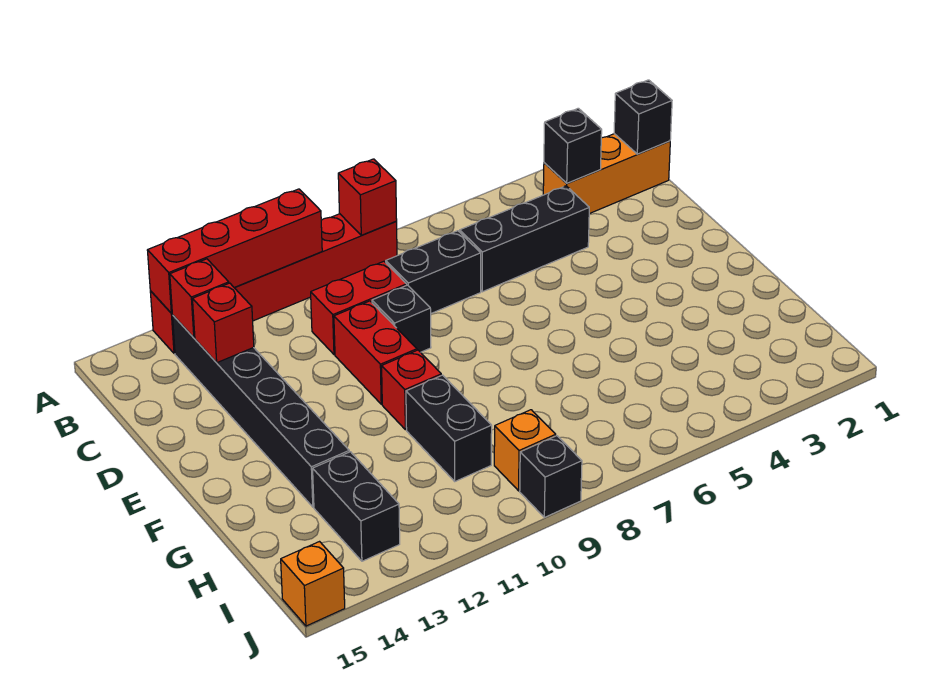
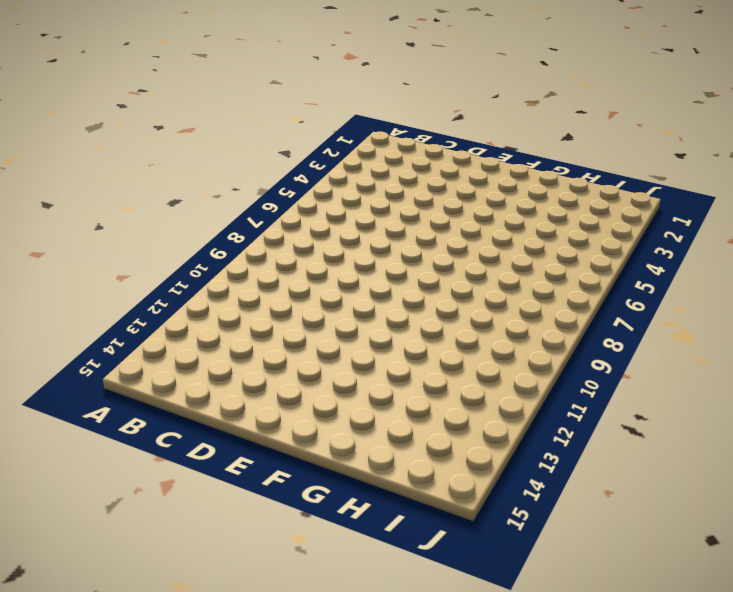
none -> red 1x6 brick [150,214,397,354]
none -> orange 1x3 brick [543,134,670,214]
none -> black 1x6 brick [173,316,349,507]

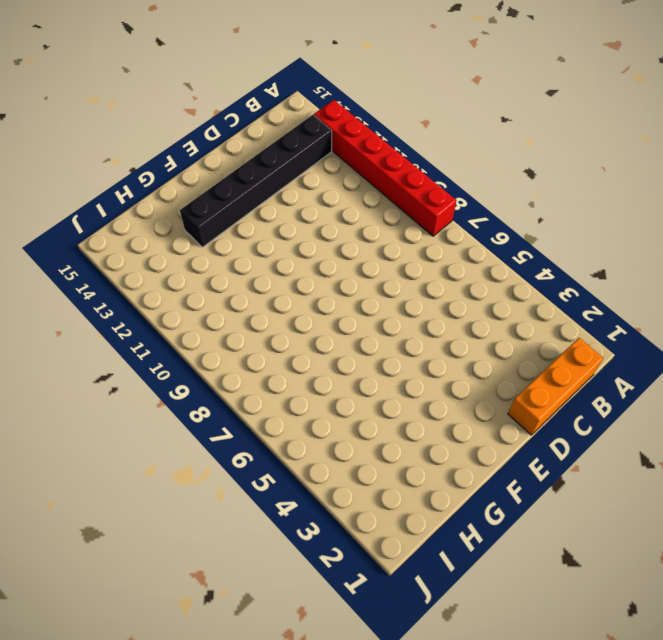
orange 1x3 brick [508,338,603,435] -> orange 1x3 brick turned to [543,134,670,214]
none -> black 1x3 brick [460,186,589,292]
none -> black 1x2 brick [386,231,481,313]
none -> red 1x2 brick [311,261,407,355]

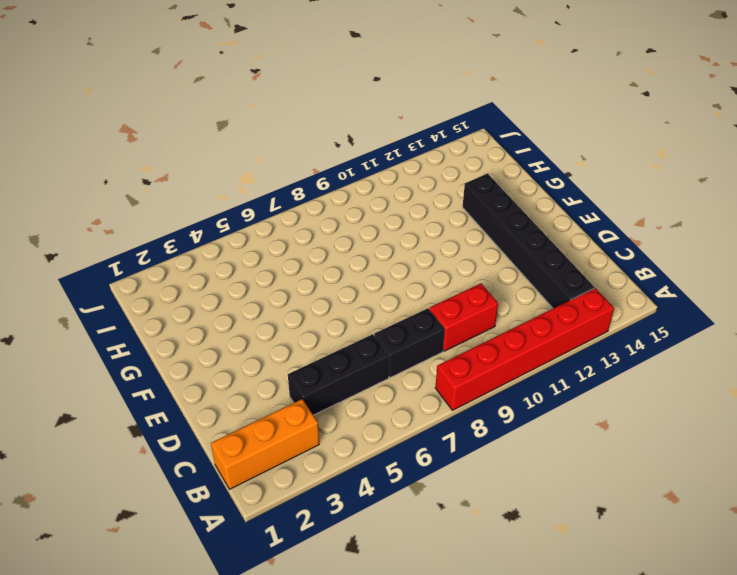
none -> black 1x1 brick [372,285,431,352]
none -> red 1x2 brick [334,301,417,404]
none -> red 1x1 brick [382,350,441,430]

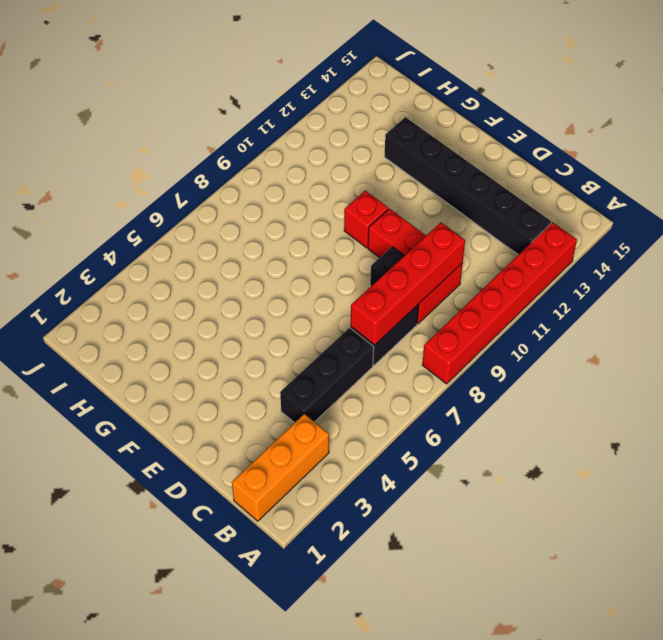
red 1x4 brick [351,222,465,345] -> red 1x4 brick moved to [147,189,322,313]
none -> black 1x2 brick [406,375,492,481]
none -> black 1x2 brick [313,452,400,561]
none -> orange 1x1 brick [494,410,556,491]

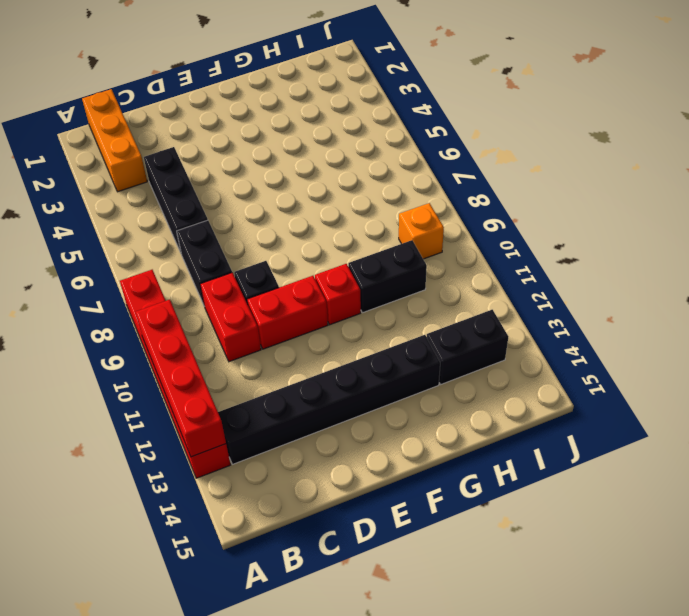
none -> black 1x1 brick [520,436,582,517]
none -> orange 1x1 brick [281,542,345,626]
none -> red 1x1 brick [338,159,397,235]

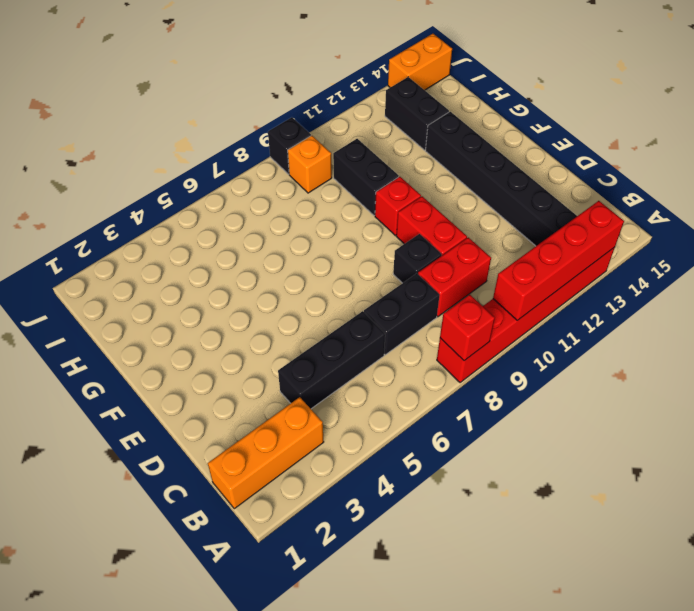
orange 1x2 brick [388,34,452,90] -> orange 1x1 brick [281,542,345,626]
none -> black 1x1 brick [614,80,672,154]
none -> black 1x1 brick [544,108,602,183]
none -> red 1x1 brick [170,259,229,338]

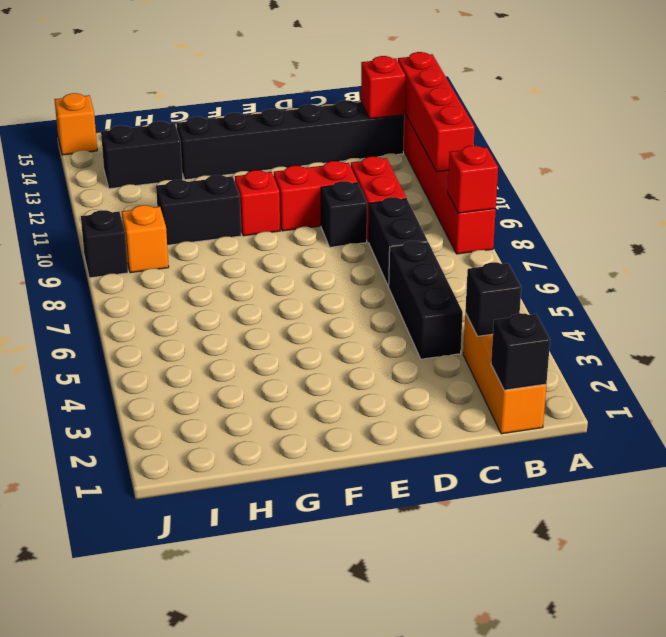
none -> red 1x1 brick [193,283,254,363]

